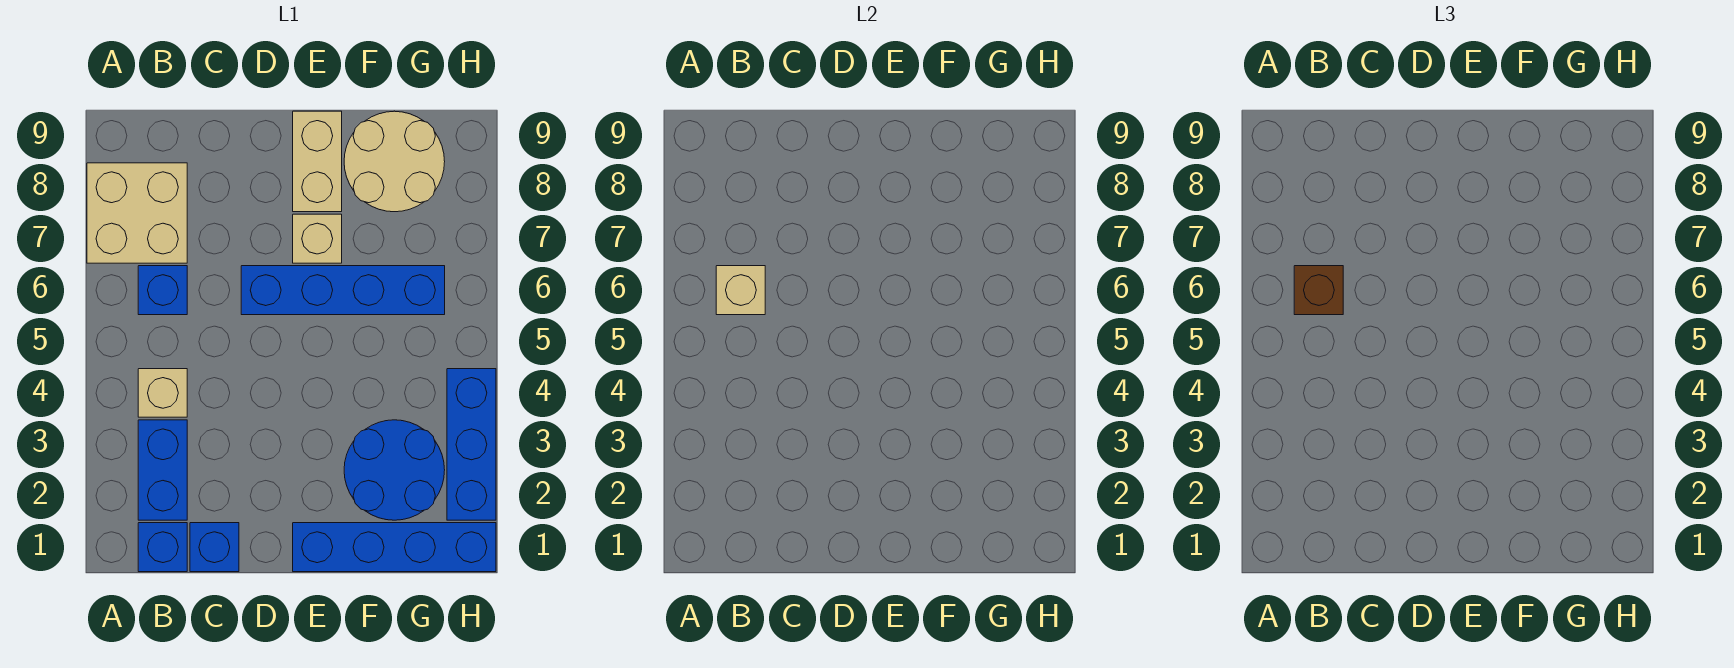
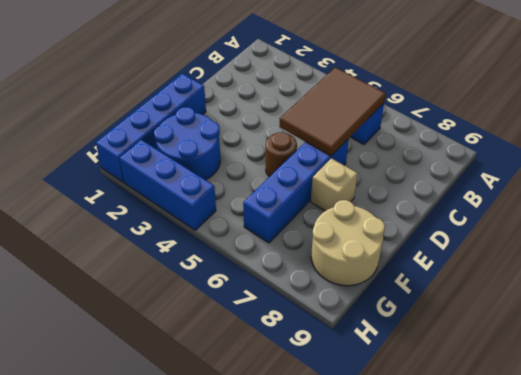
brown 2x3 tile [280,67,386,156] -> tan 1x1 brick [716,266,765,315]
brown 1x1 round brick [266,132,297,177] -> none
none -> tan 2x2 brick [87,163,187,263]
none -> blue 1x1 brick [138,523,187,572]
none -> blue 1x2 brick [138,420,187,520]

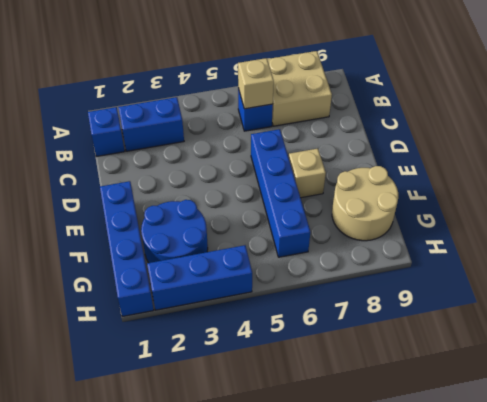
none -> tan 1x1 brick [138,369,187,417]
none -> blue 1x1 brick [190,523,239,572]
none -> tan 1x2 brick [293,111,342,212]

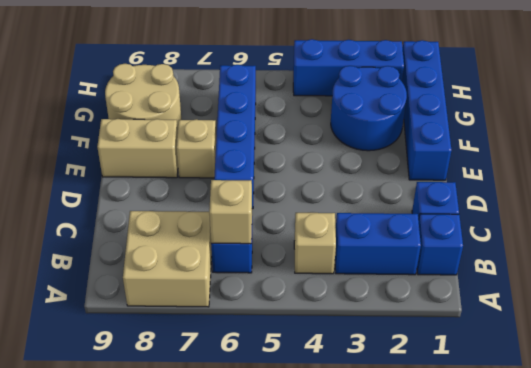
none -> brown 1x1 brick [1294,266,1343,315]

